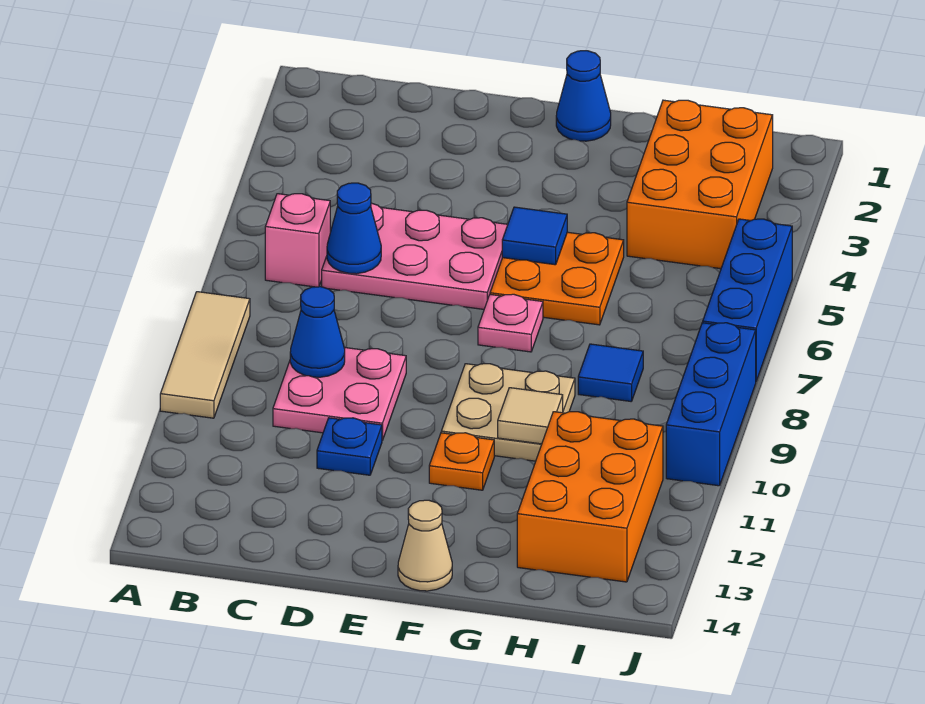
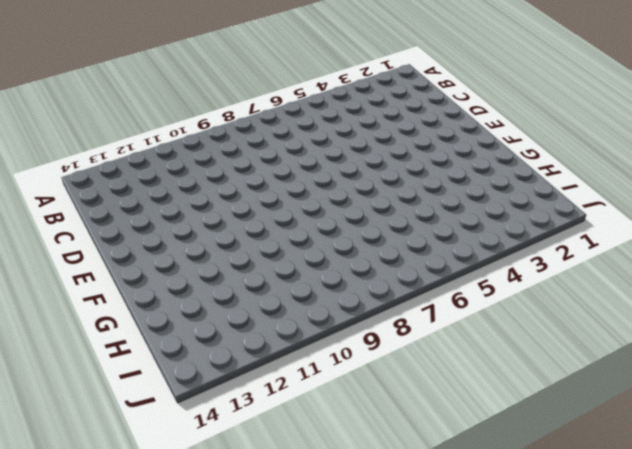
none -> tan 1x3 tile [160,292,250,418]
none -> pink 1x1 brick [265,194,330,287]
none -> pink 2x3 plate [322,203,508,309]

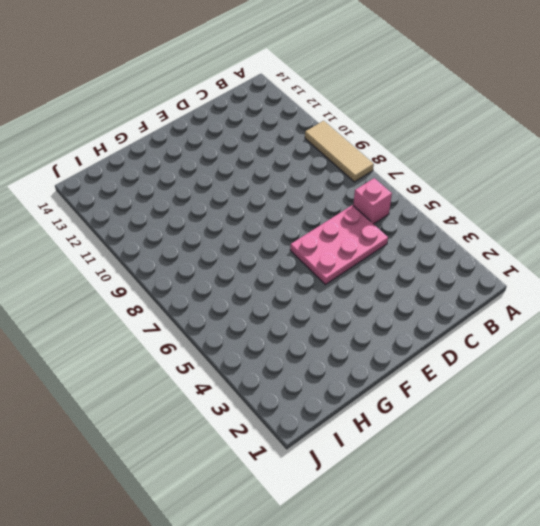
none -> pink 2x2 plate [273,348,406,440]
none -> blue 1x1 plate [317,418,382,475]
none -> blue 1x1 cone [556,51,611,141]

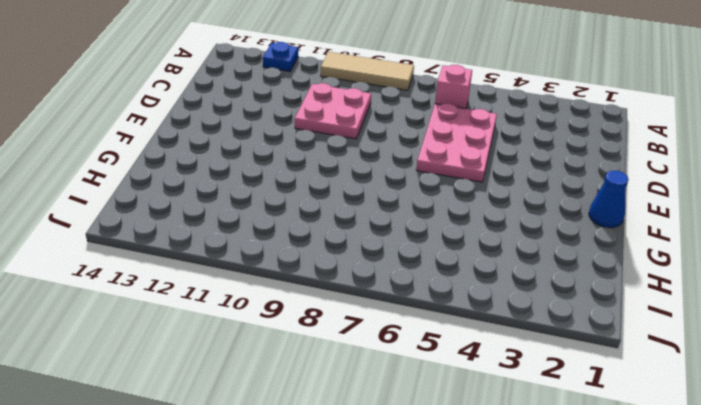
blue 1x1 plate [263,42,298,71] -> blue 1x1 plate moved to [317,418,382,475]
none -> orange 2x2 plate [490,232,624,325]
none -> pink 1x1 plate [478,294,543,352]
none -> tan 2x2 plate [441,364,575,461]

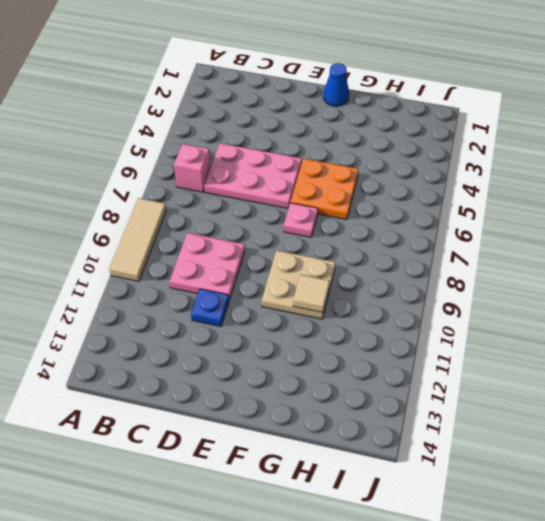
none -> orange 1x1 plate [429,433,494,490]
none -> tan 1x1 cone [398,500,452,591]
none -> orange 2x3 brick [627,100,773,269]

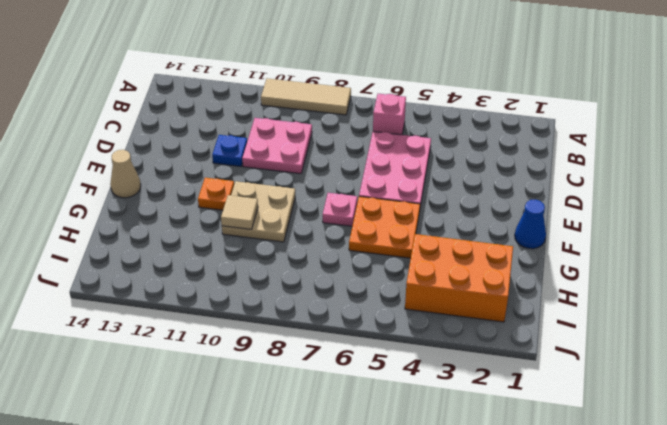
none -> blue 1x1 tile [578,344,643,401]
none -> orange 2x3 brick [517,412,663,582]
none -> blue 1x3 brick [703,219,792,381]

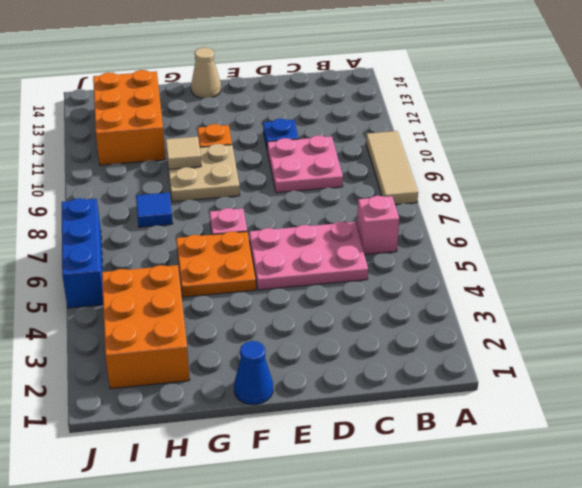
none -> blue 1x3 brick [666,323,756,486]
none -> blue 1x1 cone [327,183,381,274]
none -> blue 1x1 cone [290,287,345,377]

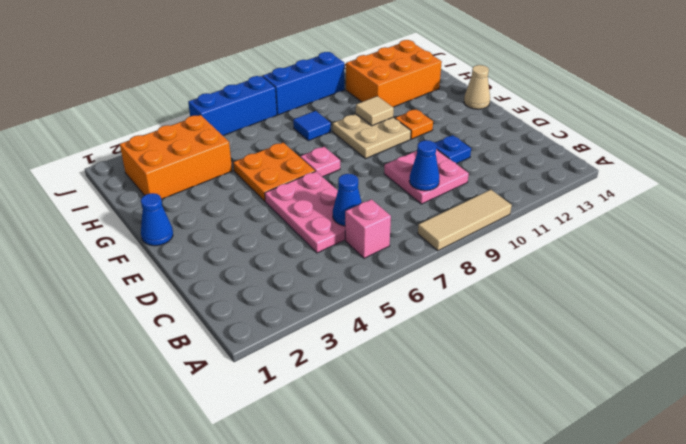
none -> blue 1x1 tile [502,207,567,265]

